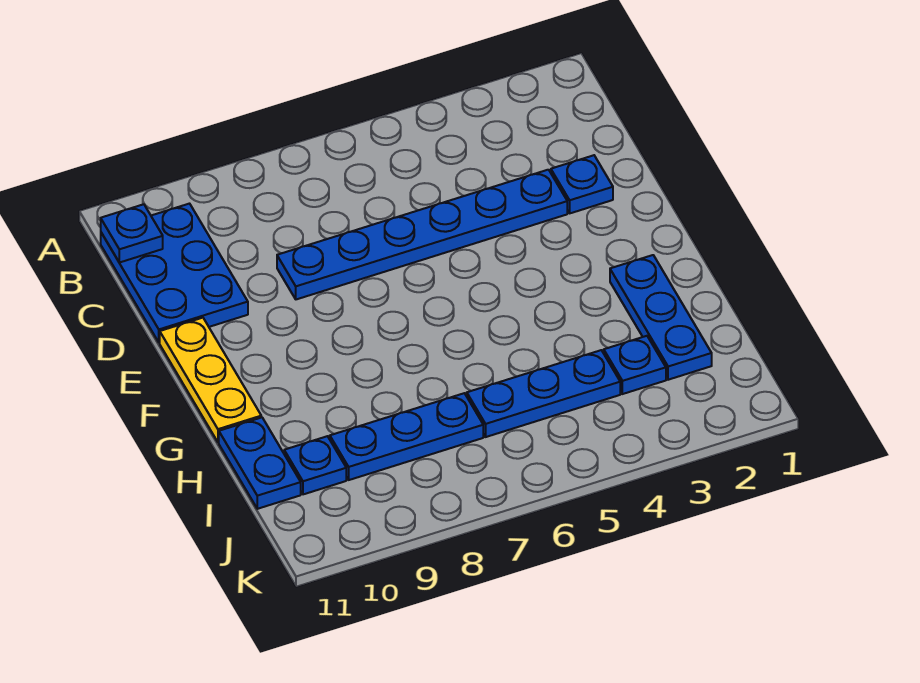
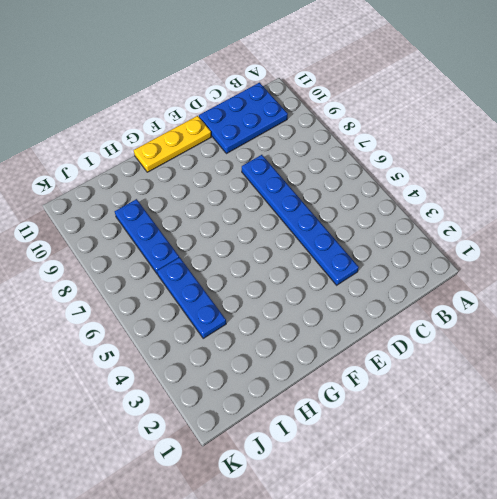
none -> blue 1x1 plate [551,155,613,213]
none -> blue 1x3 plate [610,255,712,380]

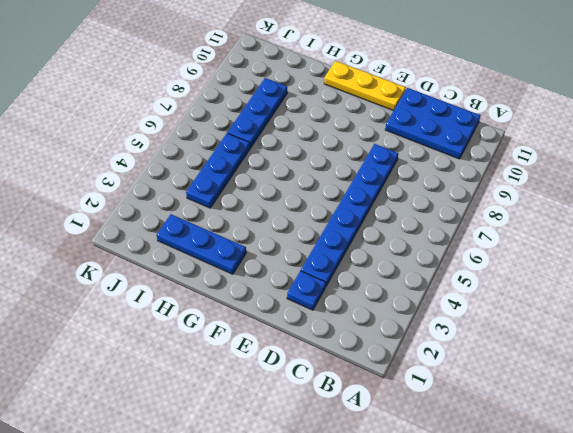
none -> blue 1x2 plate [219,417,301,509]
none -> blue 1x1 plate [604,336,666,394]

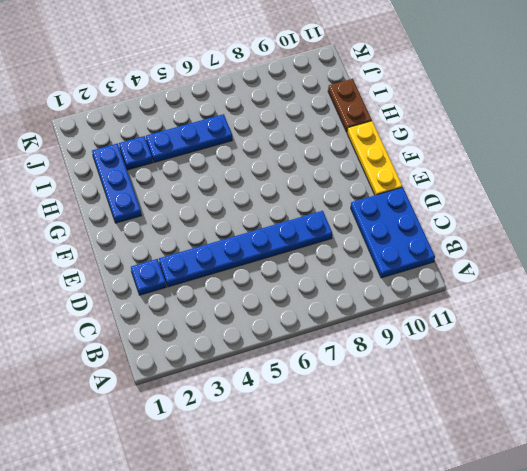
brown 1x2 plate [328,79,372,132] -> blue 1x2 plate [219,417,301,509]
none -> blue 1x3 plate [330,393,483,480]
none -> blue 1x1 plate [284,436,346,494]

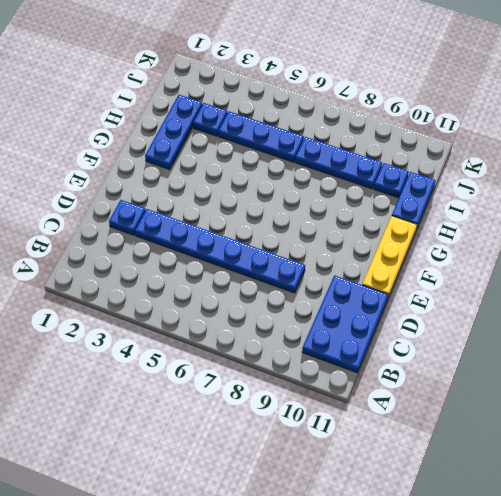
none -> blue 1x1 plate [101,204,163,263]

